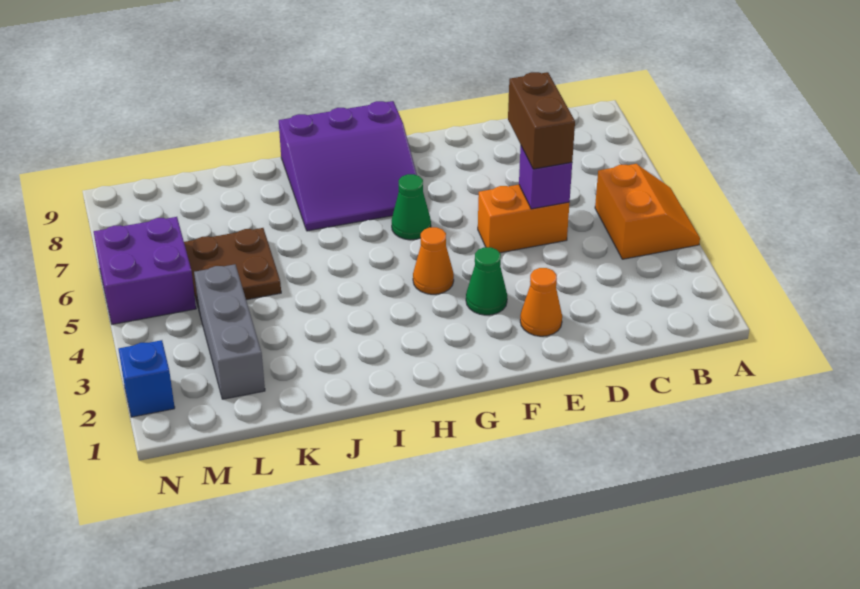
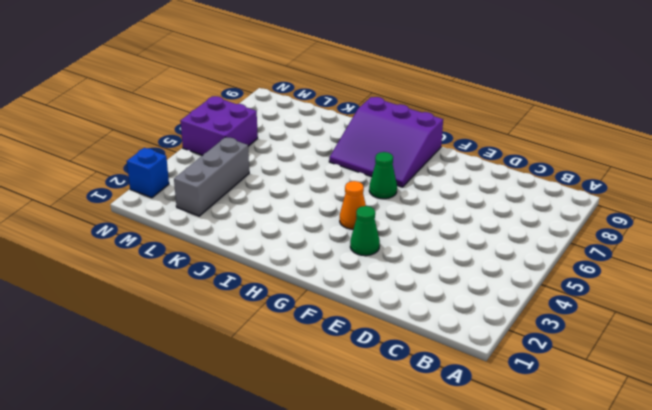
none -> orange 2x2 slope [595,164,700,259]
none -> orange 1x2 brick [478,185,569,253]
none -> orange 1x1 cone [520,268,562,336]

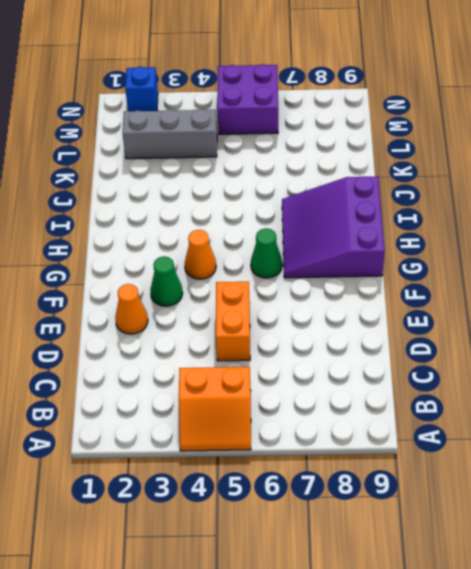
none -> brown 2x2 plate [184,228,281,306]
none -> purple 1x1 brick [519,146,572,209]
none -> brown 1x2 brick [508,72,575,169]

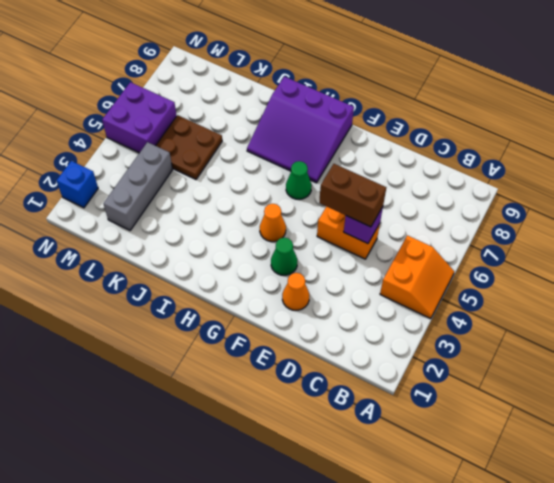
brown 1x2 brick [319,164,386,227] -> brown 1x2 brick turned to [508,72,575,169]

